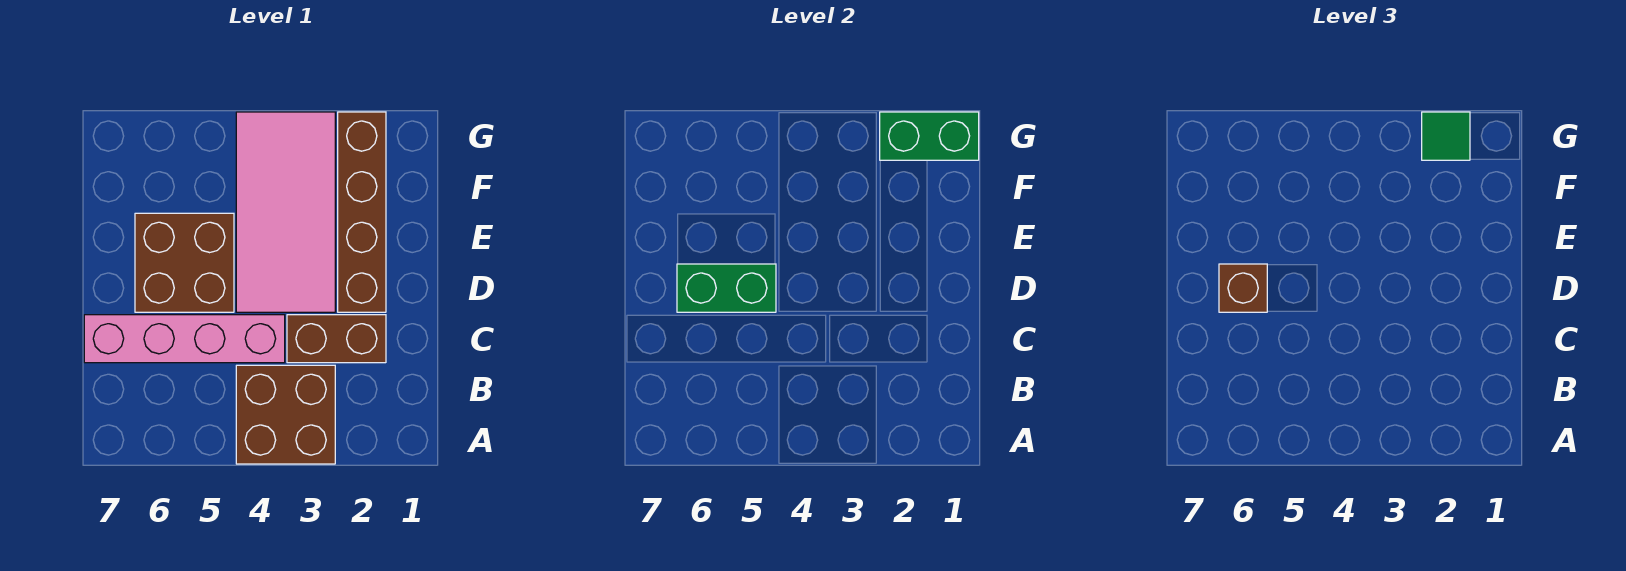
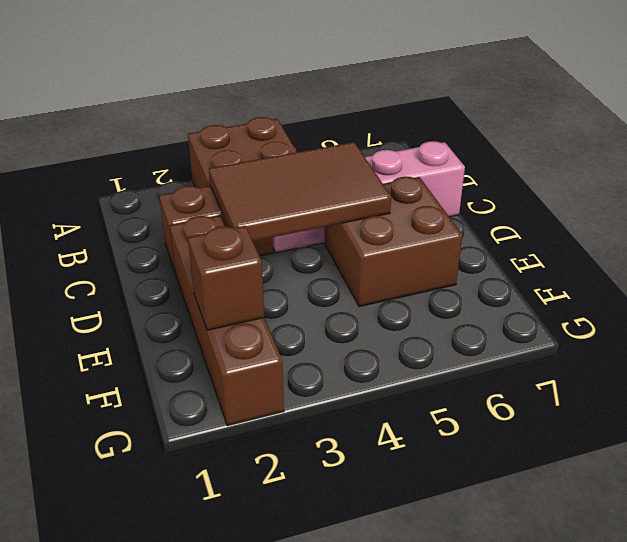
brown 2x3 tile [209,142,391,241] -> green 1x2 brick [677,264,776,312]
brown 1x1 brick [188,226,264,330] -> brown 1x1 brick moved to [1219,264,1267,312]
none -> pink 2x4 tile [236,112,335,312]
none -> green 1x2 brick [880,112,979,160]

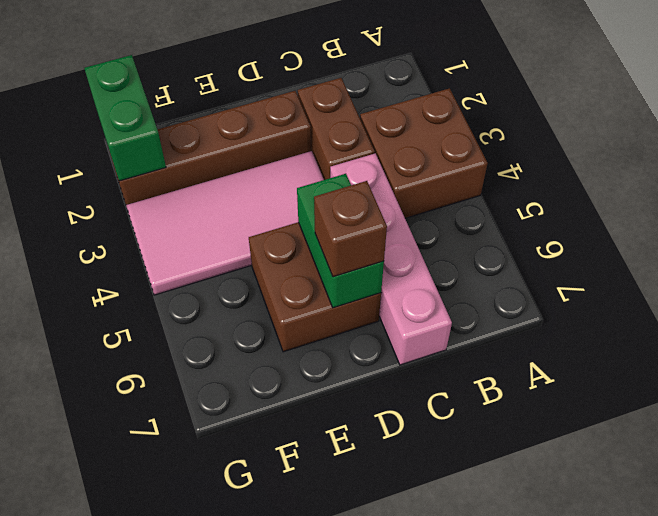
none -> green 1x1 tile [1422,112,1470,160]

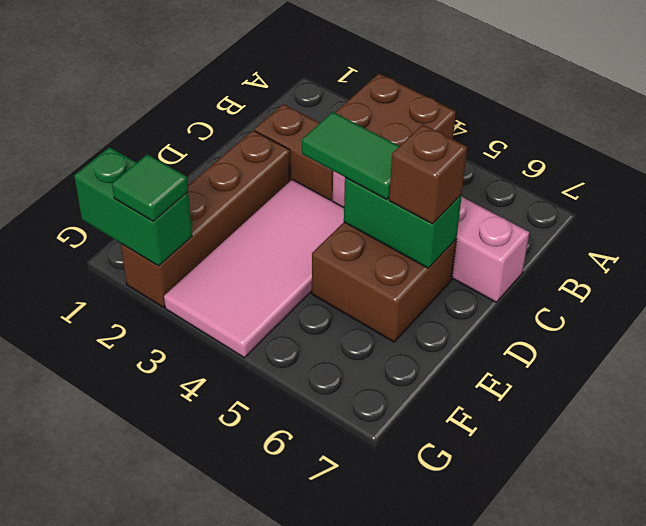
green 1x2 tile [302,112,399,200] -> none

